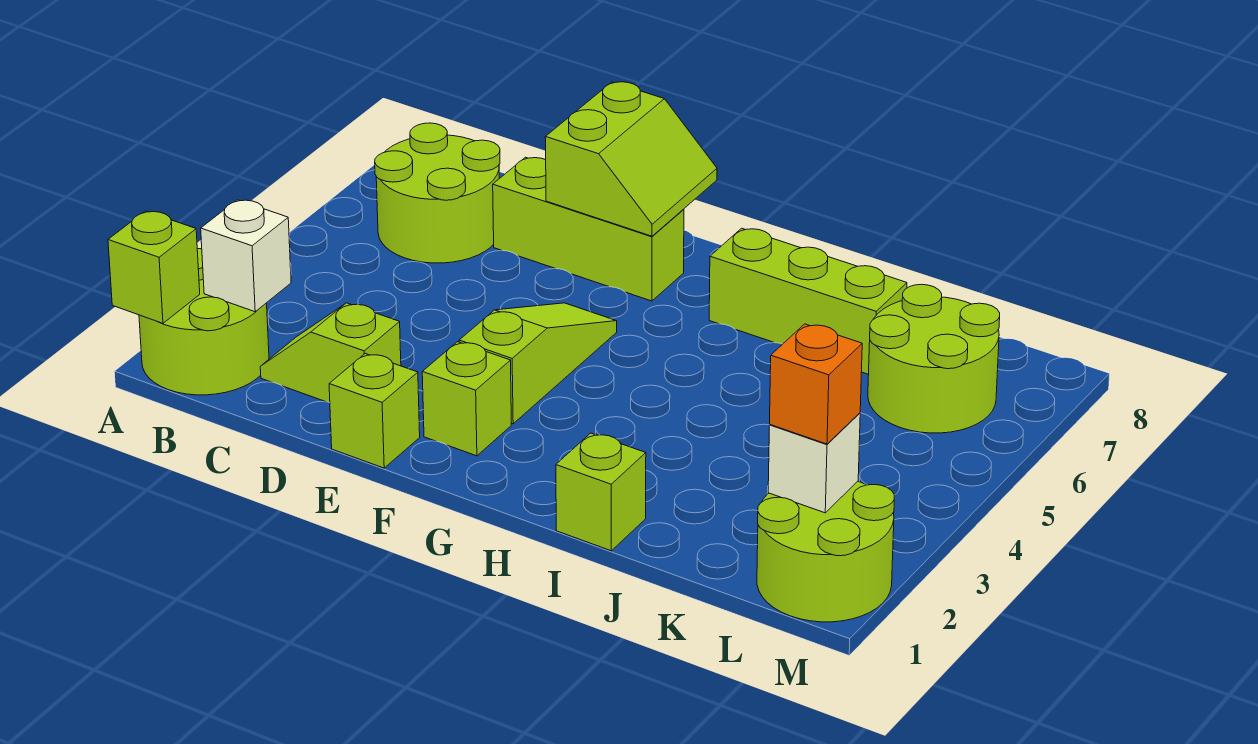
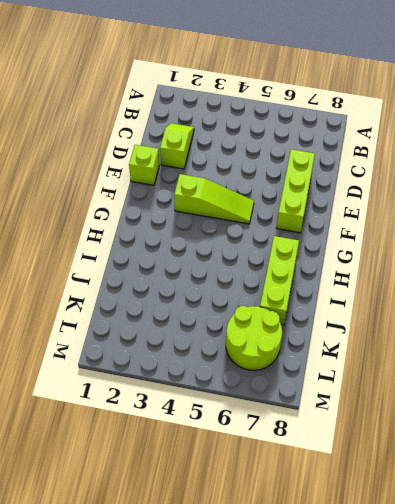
none -> lime 2x2 round brick [139,248,269,395]
none -> lime 2x2 round brick [375,123,500,263]
none -> lime 1x1 brick [422,342,511,456]

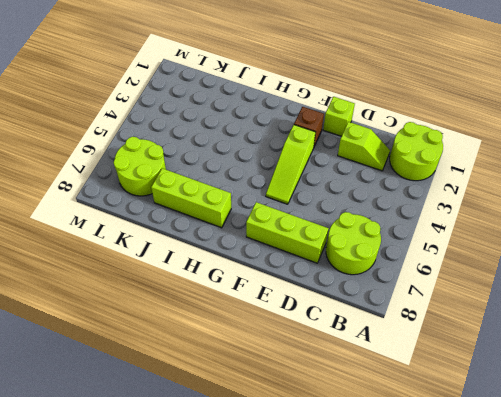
brown 1x1 brick [294,107,324,147] -> lime 1x1 brick [422,342,511,456]
none -> lime 1x1 brick [556,433,646,551]
none -> lime 2x2 round brick [757,481,894,622]
none -> lime 1x1 brick [108,211,200,323]

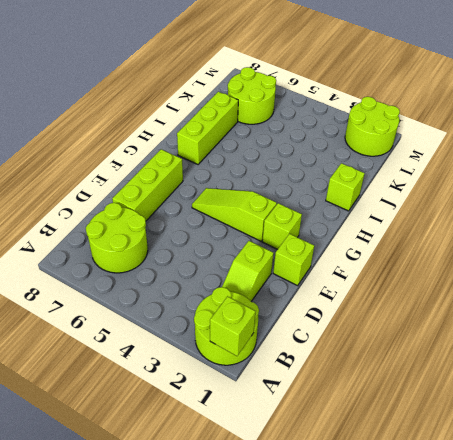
none -> white 1x1 brick [201,200,291,312]
none -> lime 2x2 slope [545,82,717,236]
none -> white 1x1 brick [768,413,860,513]

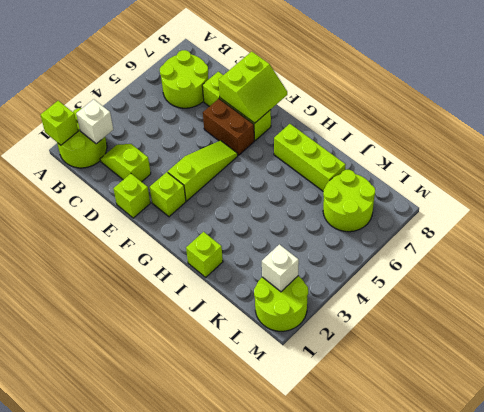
brown 1x2 brick [203,99,254,155] -> none
none -> orange 1x1 brick [770,324,862,444]

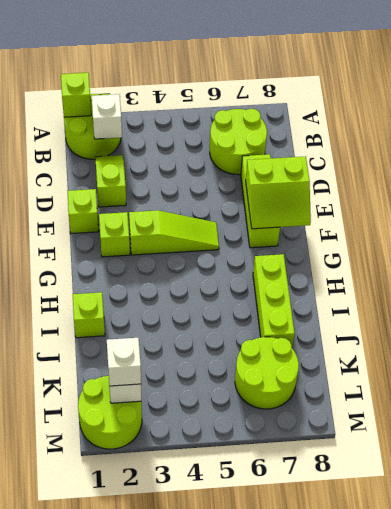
white 1x1 brick [107,338,141,386] -> orange 1x1 brick [770,324,862,444]

